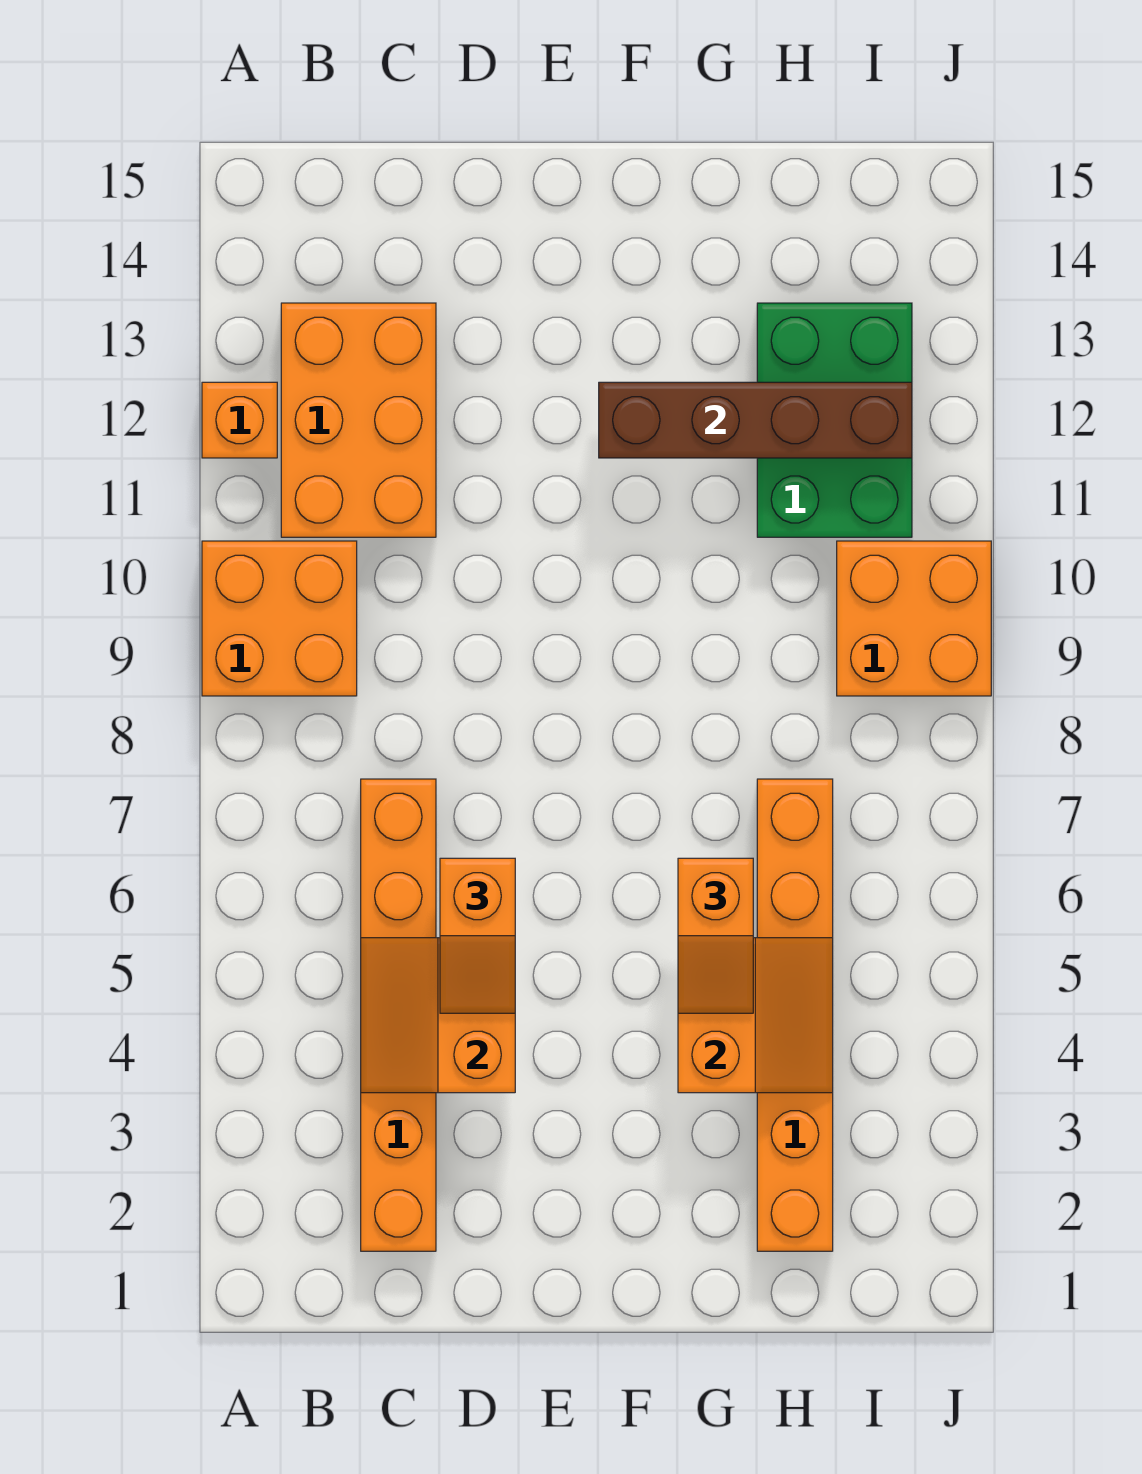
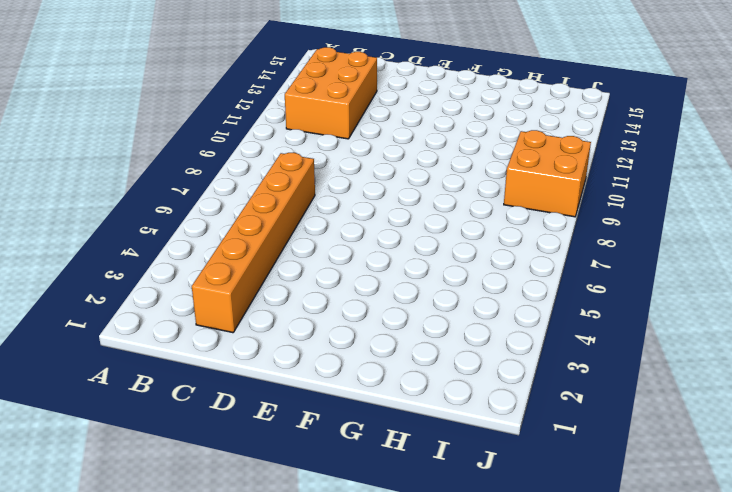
none -> orange 2x2 brick [202,541,357,696]
none -> orange 1x1 brick [202,382,277,458]
none -> orange 1x6 brick [757,779,833,1251]

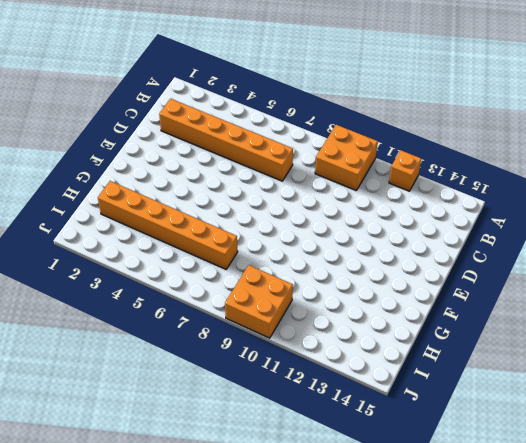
none -> orange 2x3 brick [281,303,436,537]
none -> green 2x3 brick [757,303,912,537]
none -> orange 2x2 slope [361,938,515,1093]

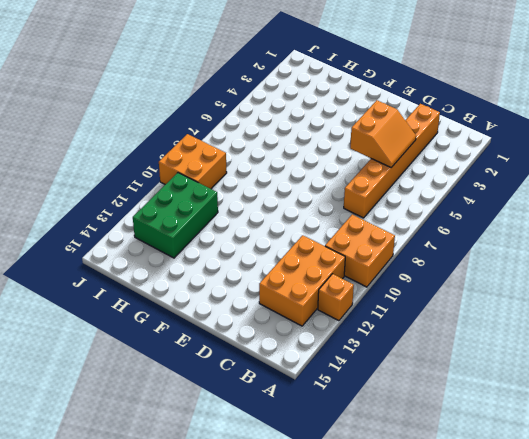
none -> orange 1x6 brick [757,779,833,1251]
none -> brown 1x4 brick [599,382,912,458]
none -> orange 2x2 slope [678,938,833,1093]

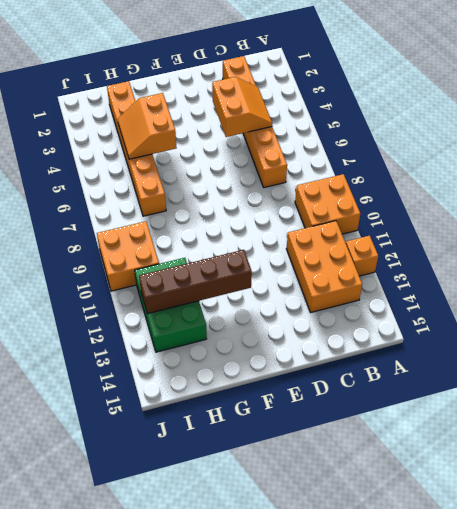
none -> orange 1x2 slope [440,858,515,1013]
none -> orange 1x2 slope [678,858,753,1013]

